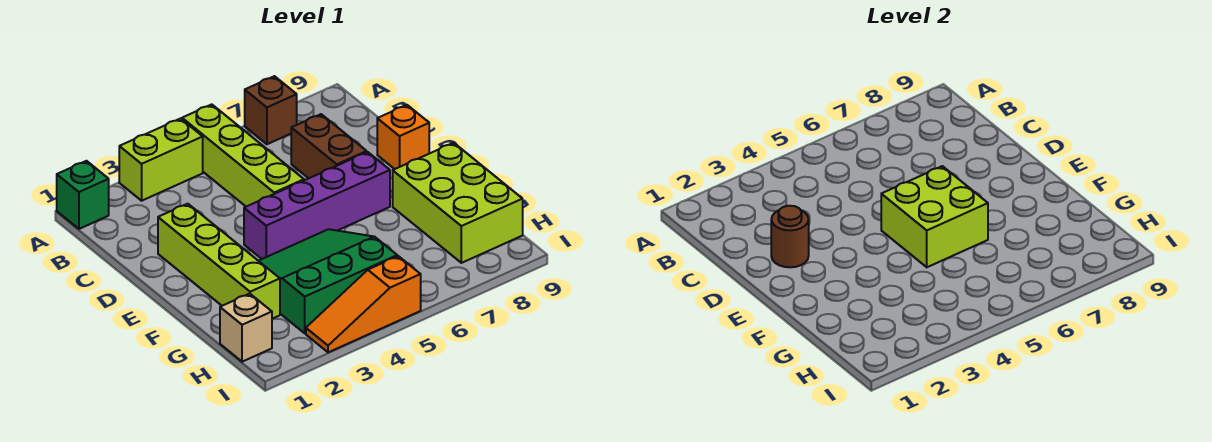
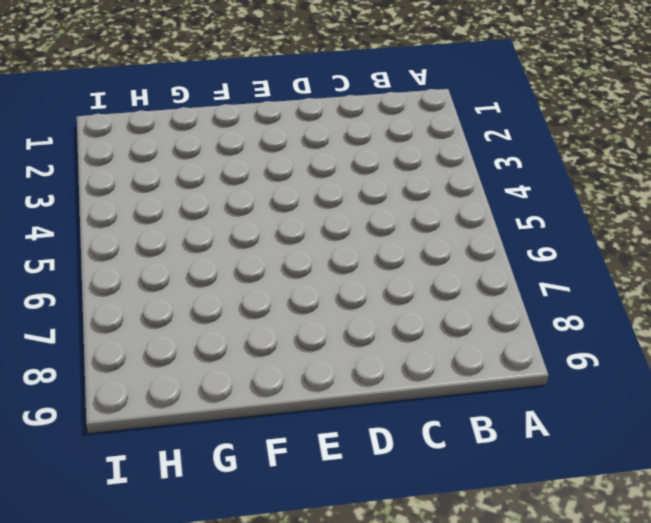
none -> green 1x1 brick [57,161,109,229]
none -> lime 1x2 brick [119,119,203,201]
none -> lime 1x4 brick [182,104,304,207]

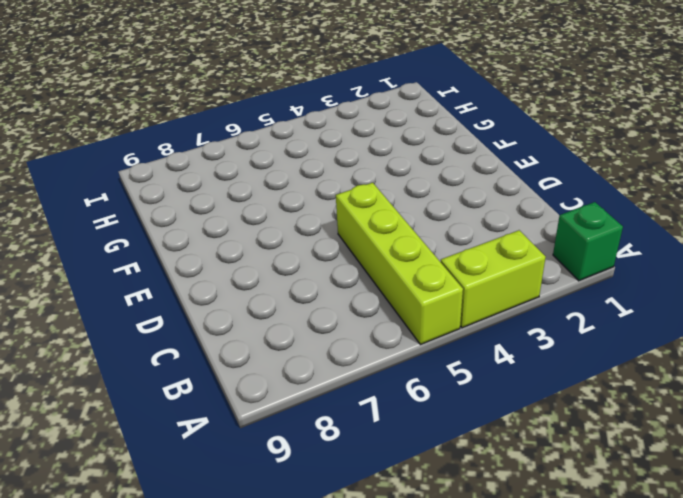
none -> brown 1x1 brick [245,76,297,144]
none -> brown 1x2 brick [291,114,367,178]
none -> lime 1x4 brick [158,204,280,319]

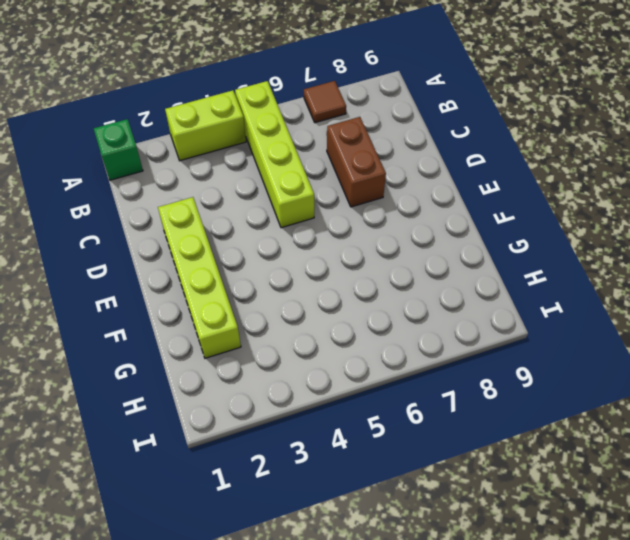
brown 1x1 tile [304,81,346,123] -> brown 1x1 brick [245,76,297,144]
none -> orange 1x1 brick [377,105,429,169]
none -> purple 1x4 brick [244,152,390,259]
none -> green 3x3 slope [259,229,397,333]

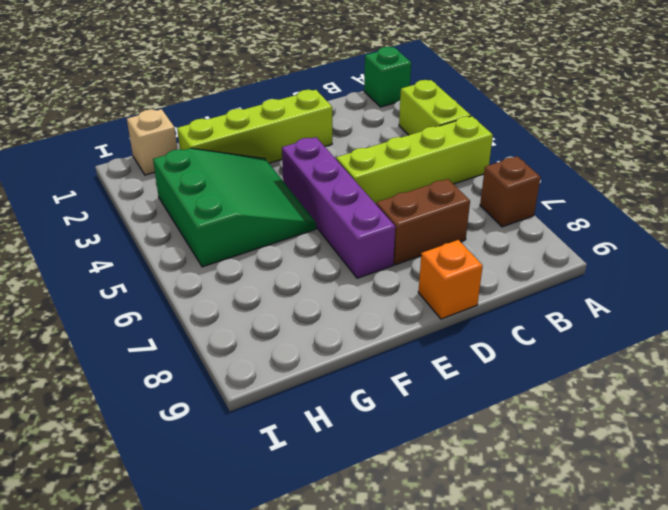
none -> lime 2x3 brick [393,143,523,263]
none -> orange 1x3 slope [306,256,421,352]
none -> brown 1x1 round brick [771,206,809,267]

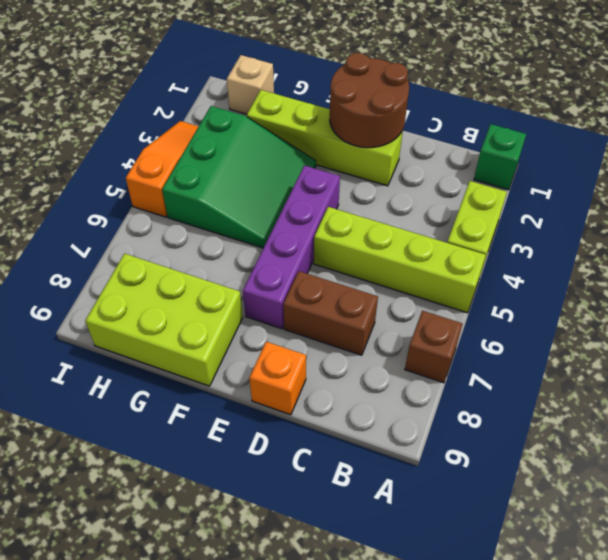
brown 2x2 round brick [330,53,409,148] -> brown 1x1 round brick [771,206,809,267]
none -> lime 2x2 brick [881,166,988,267]

